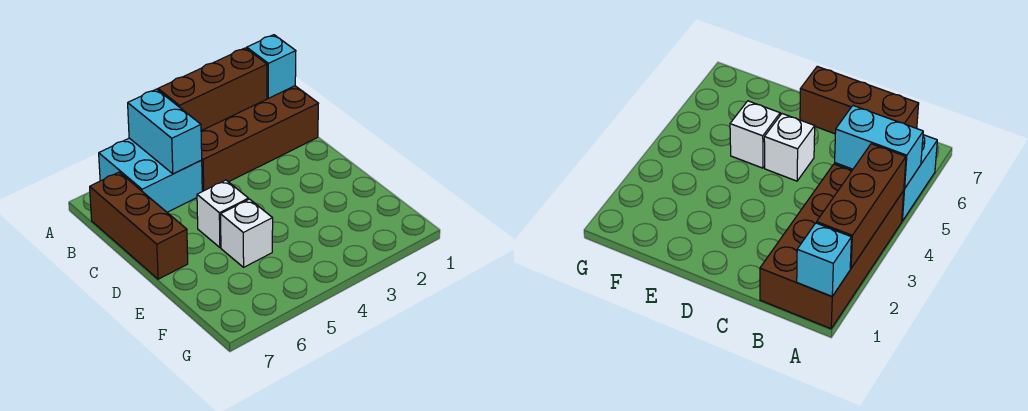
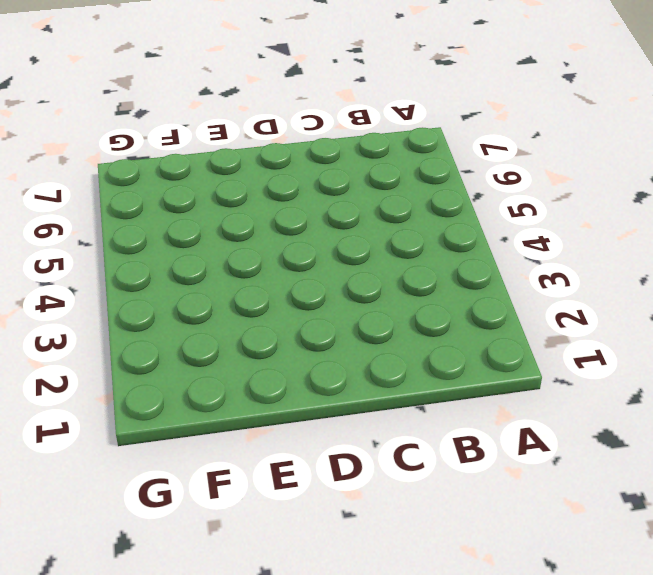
none -> brown 2x4 brick [201,86,318,191]
none -> cyan 2x2 brick [99,138,202,212]

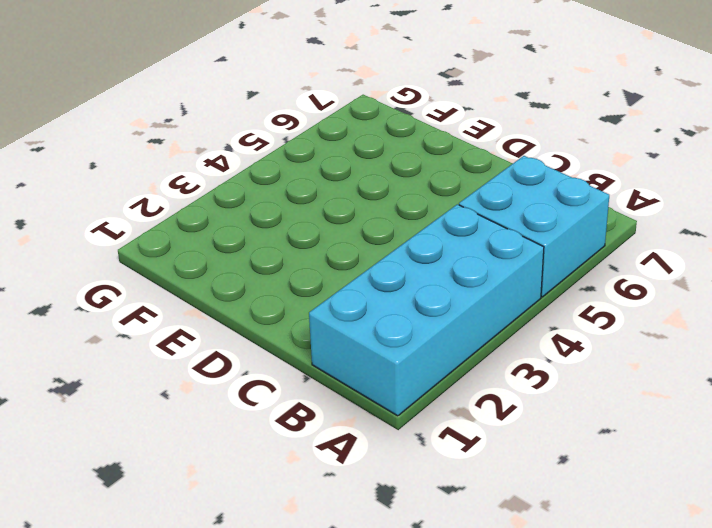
cyan 2x4 brick [309,204,544,416] -> brown 2x4 brick [201,86,318,191]
none -> brown 1x3 brick [90,172,188,279]
none -> white 1x1 brick [197,180,248,247]

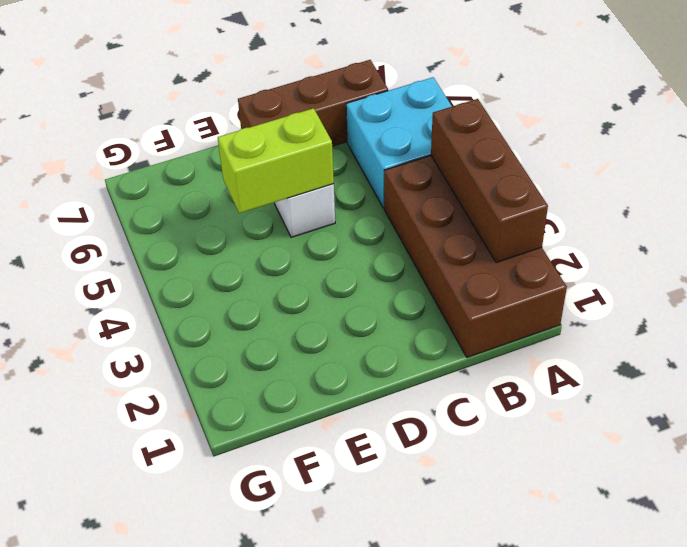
lime 1x2 brick [218,108,334,213] -> none
none -> white 1x1 brick [221,199,273,267]
none -> cyan 1x1 brick [247,35,296,98]

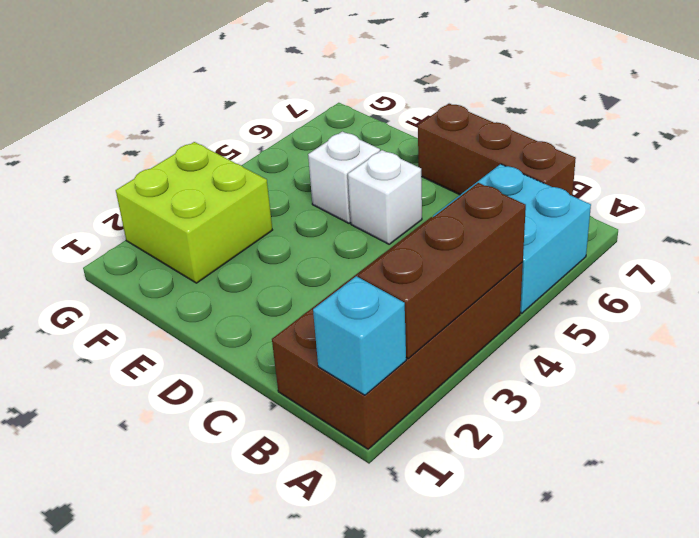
lime 2x2 brick [116,142,272,283] -> none
none -> cyan 1x2 brick [128,89,202,174]

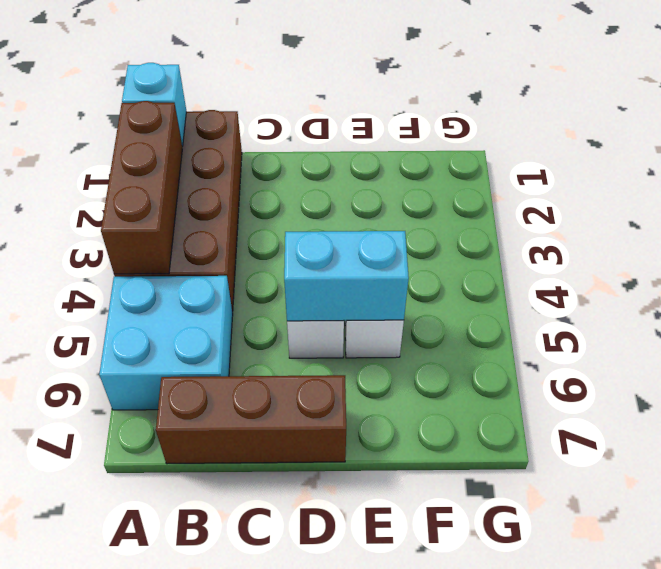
cyan 1x2 brick [284,231,409,321] -> cyan 1x2 brick moved to [128,89,202,174]

